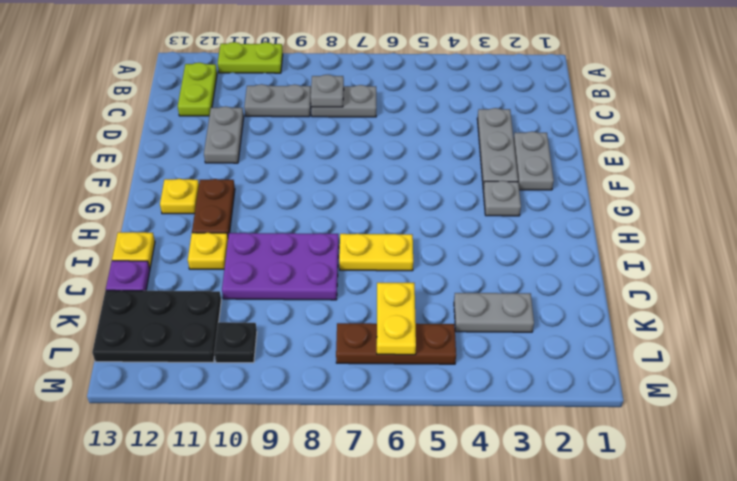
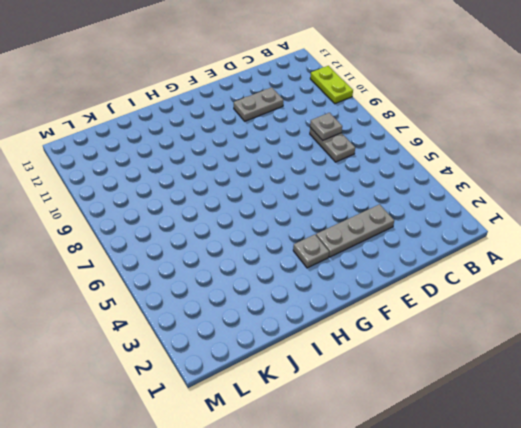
none -> lime 1x2 plate [178,63,217,116]
none -> grey 1x2 plate [244,84,311,117]
none -> grey 1x2 plate [514,131,554,190]

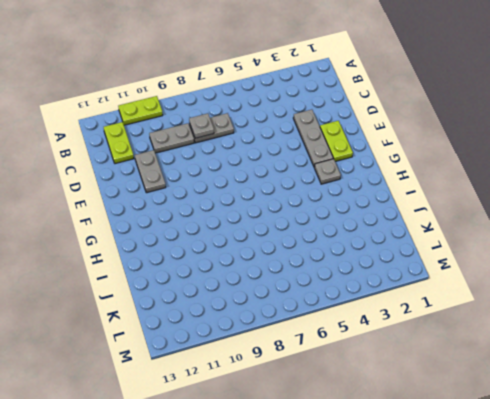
lime 1x2 plate [320,121,353,162] -> grey 1x2 plate [514,131,554,190]
none -> brown 1x2 plate [192,179,235,236]
none -> yellow 1x1 plate [160,179,199,214]
none -> yellow 1x2 plate [339,234,413,271]

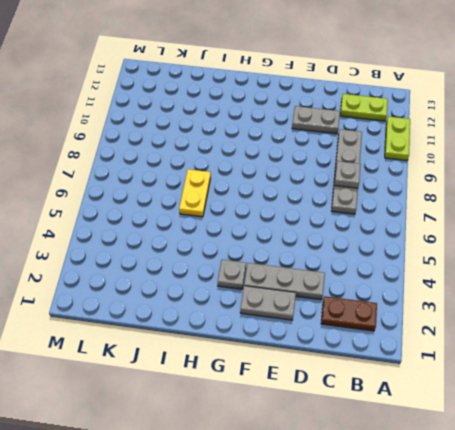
brown 1x2 plate [321,296,377,331] -> brown 1x2 plate moved to [192,179,235,236]
none -> yellow 1x1 plate [160,179,199,214]
none -> purple 2x3 plate [222,233,339,300]
none -> yellow 1x1 plate [188,233,228,269]

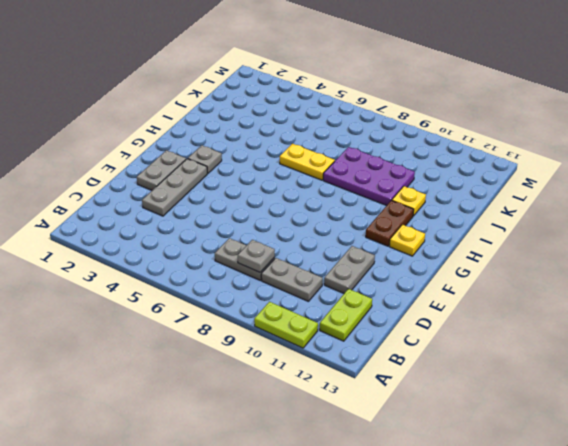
none -> yellow 1x1 plate [112,232,155,269]
none -> purple 1x1 plate [106,261,150,291]
none -> grey 1x2 plate [454,293,534,332]

